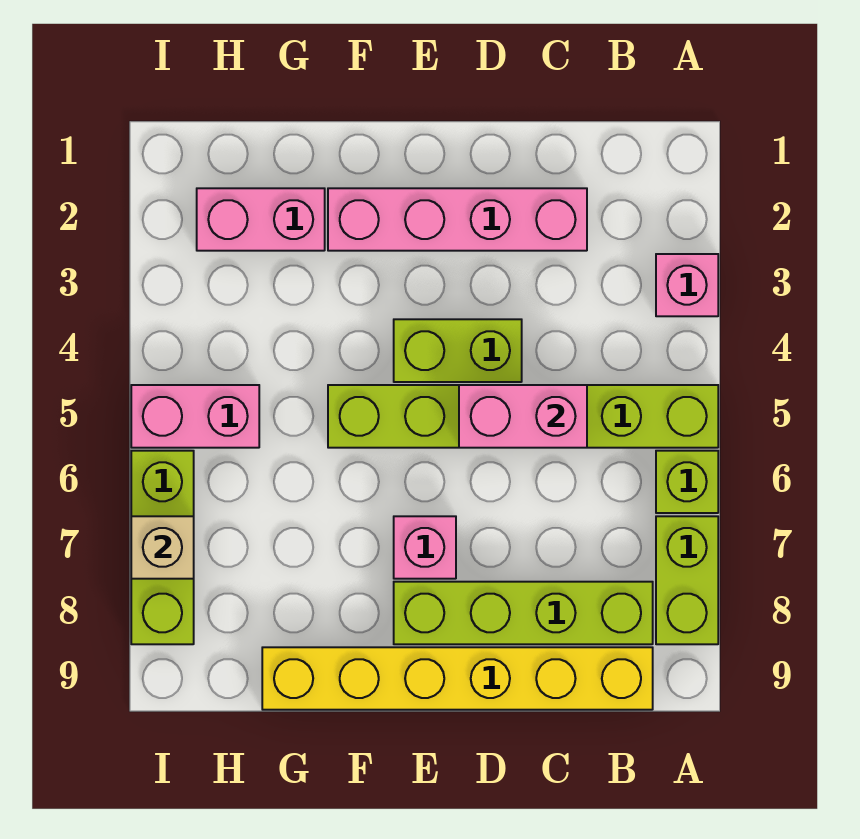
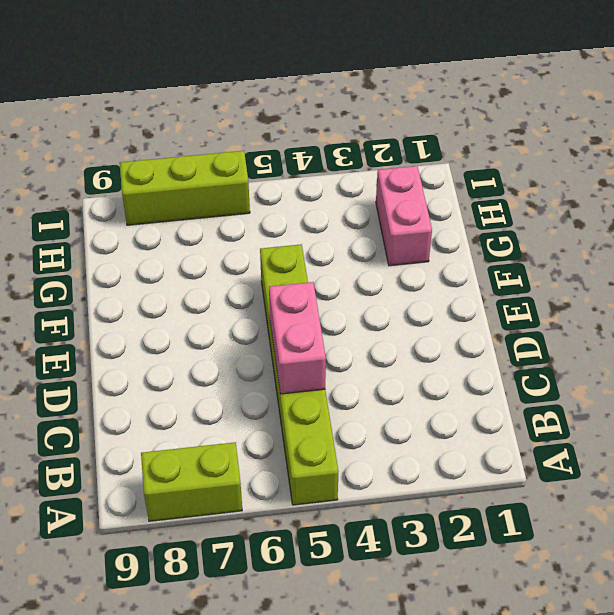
none -> pink 1x1 brick [656,254,718,316]
none -> lime 1x1 brick [656,451,718,513]
none -> lime 1x4 brick [394,582,653,644]

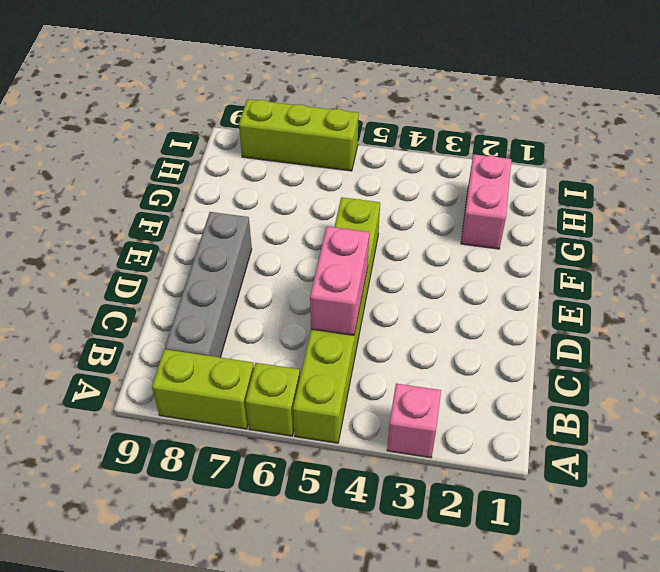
grey 1x4 brick [165,212,252,357] -> lime 1x4 brick [394,582,653,644]
none -> yellow 1x6 brick [262,647,653,710]
none -> pink 1x4 brick [328,188,587,251]
none -> lime 1x2 brick [394,319,522,382]

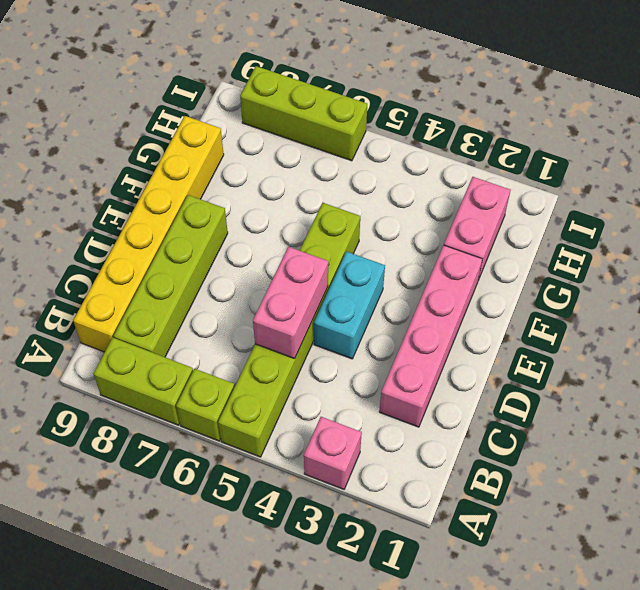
cyan 1x2 brick [314,252,385,359] -> lime 1x2 brick [394,319,522,382]
none -> pink 1x1 brick [394,516,456,579]
none -> pink 1x2 brick [131,385,259,448]
none -> tan 1x1 brick [131,516,194,579]

